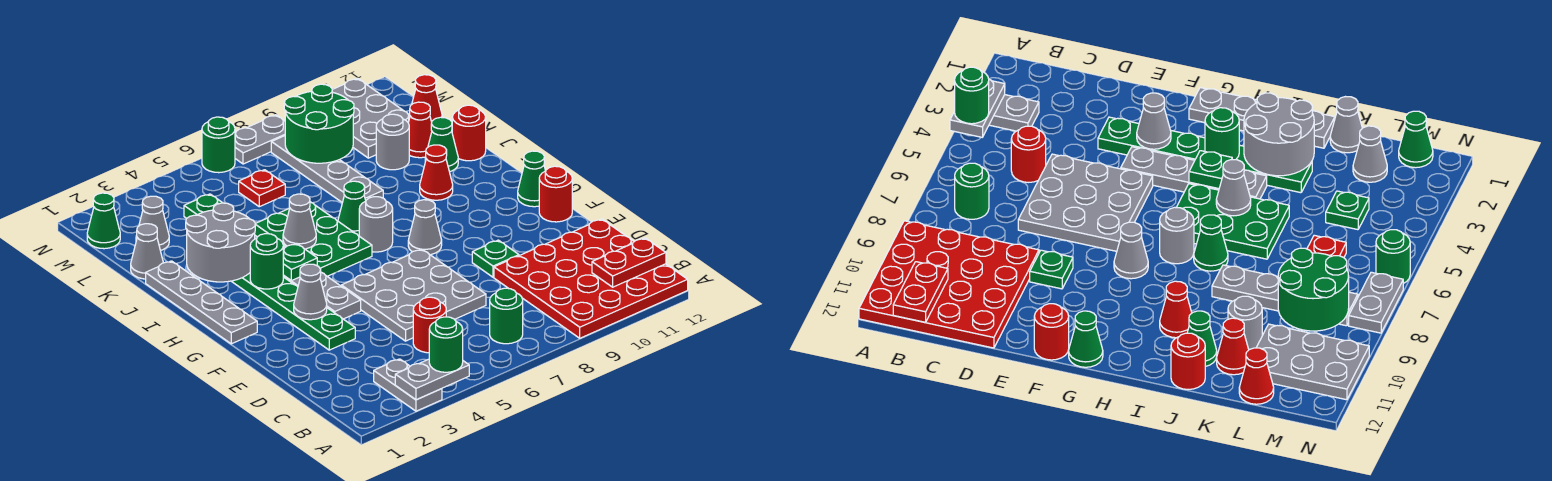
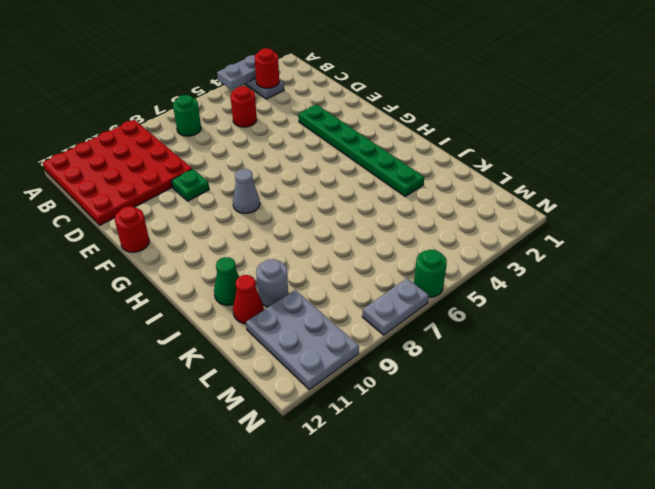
red 1x1 round brick [255,48,279,88] -> red 1x1 round brick moved to [452,105,486,161]
none -> grey 3x3 plate [341,249,486,341]
none -> grey 1x4 plate [283,246,361,319]
none -> grey 1x4 plate [146,261,257,344]
none -> green 1x1 cone [518,151,545,207]

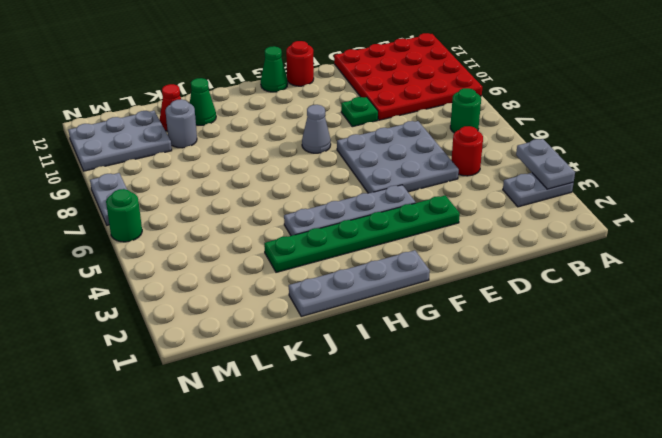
none -> green 2x3 plate [255,202,372,276]
none -> grey 1x1 round brick [359,197,393,252]
none -> green 1x1 cone [338,181,366,236]
none -> red 1x1 cone [420,145,453,200]

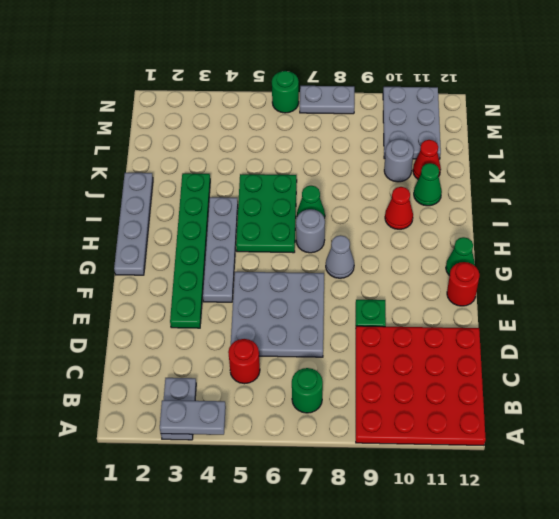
none -> grey 1x4 plate [271,136,383,203]
none -> red 1x1 round brick [452,105,486,161]
none -> grey 1x1 cone [131,224,163,279]
none -> grey 1x1 cone [136,196,169,250]

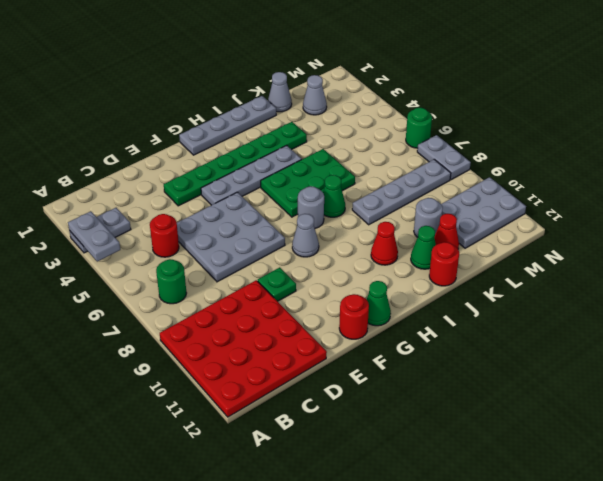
none -> green 1x1 plate [184,194,222,218]
none -> red 1x1 plate [239,170,285,207]
none -> red 1x1 cone [412,75,442,122]
none -> green 1x1 cone [87,193,120,249]

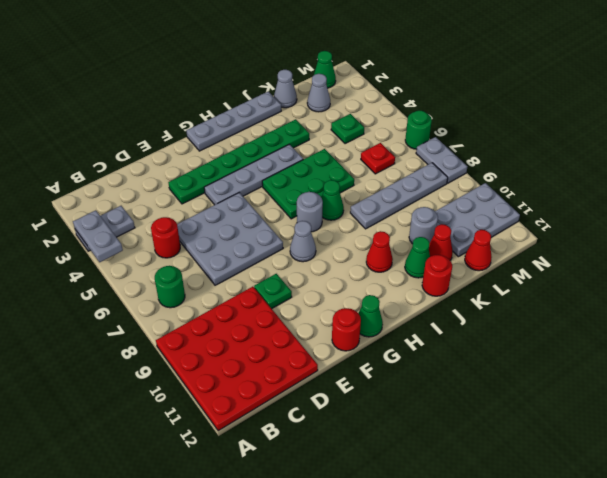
none -> red 1x2 plate [592,238,666,287]
none -> grey 1x1 cone [294,264,327,320]
none -> green 1x1 round brick [250,234,283,289]
none -> green 1x1 plate [283,244,317,281]

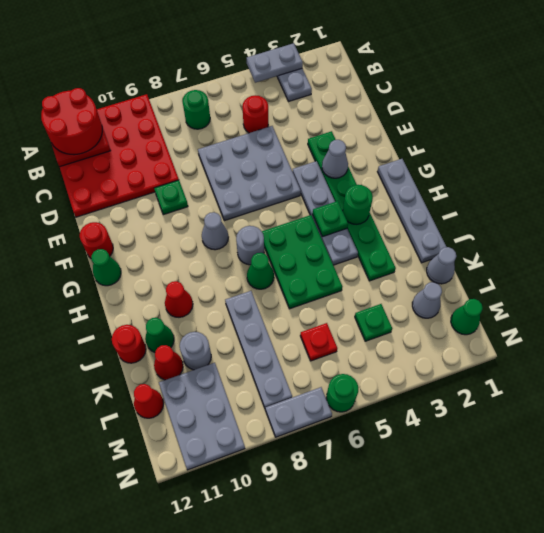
red 2x2 round brick [41,88,102,155] -> none
none -> grey 2x2 round brick [186,203,255,282]
none -> grey 1x1 cone [283,194,316,249]
none -> green 2x2 round brick [284,84,354,163]
none -> green 1x1 round brick [429,317,463,372]

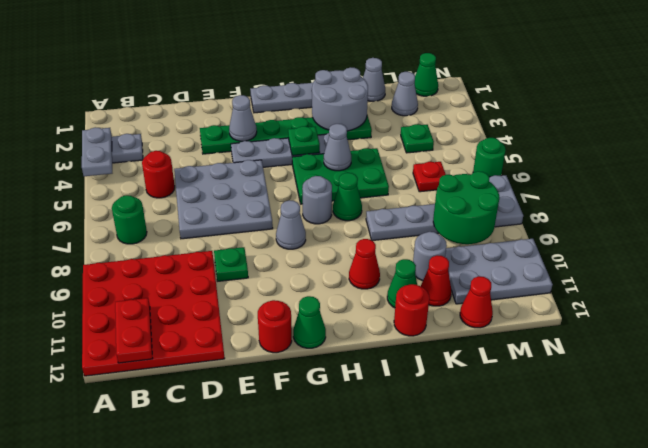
none -> green 1x1 round brick [250,234,283,289]
none -> green 1x1 round brick [429,317,463,372]

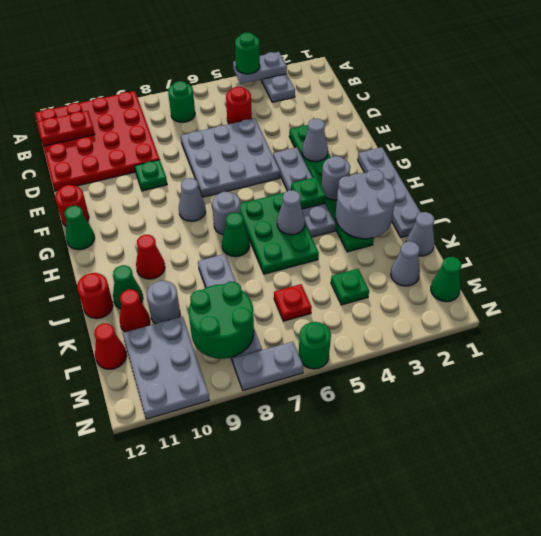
grey 1x1 round brick [321,156,350,200] -> green 1x1 round brick [250,234,283,289]

